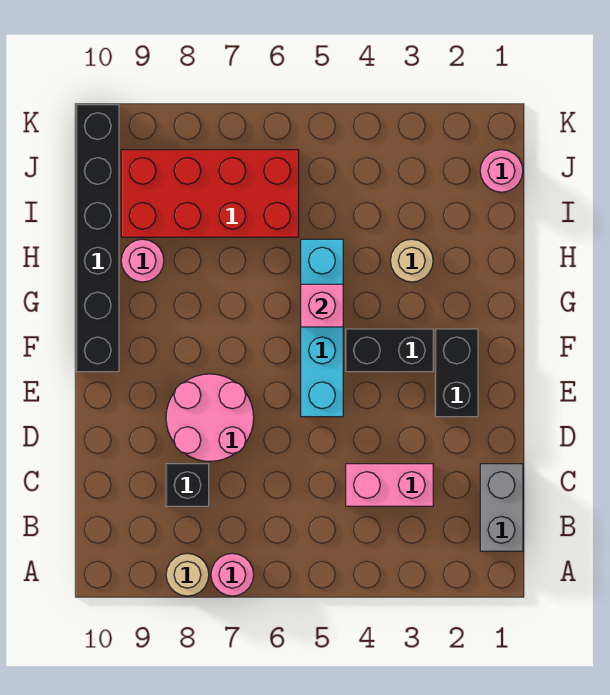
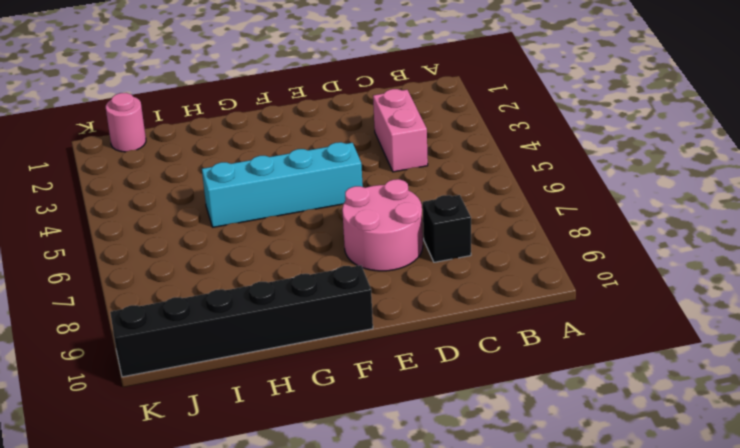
none -> pink 1x1 round brick [211,553,254,596]
none -> tan 1x1 round brick [166,553,209,596]
none -> grey 1x2 brick [480,464,523,551]

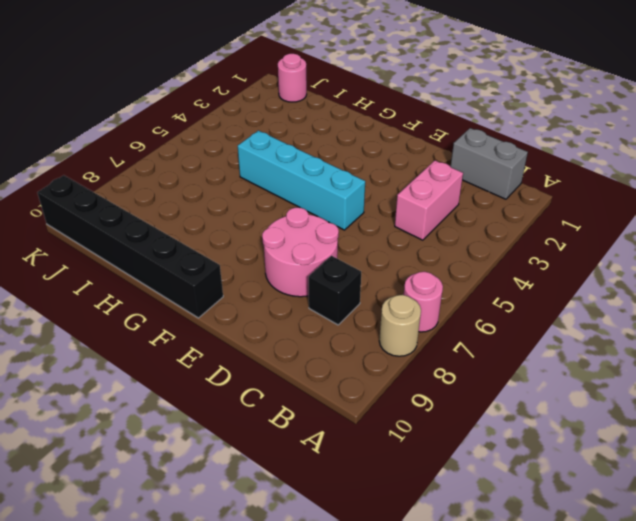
none -> black 1x2 brick [435,329,478,417]
none -> black 1x2 brick [346,329,433,372]
none -> tan 1x1 round brick [390,239,433,282]

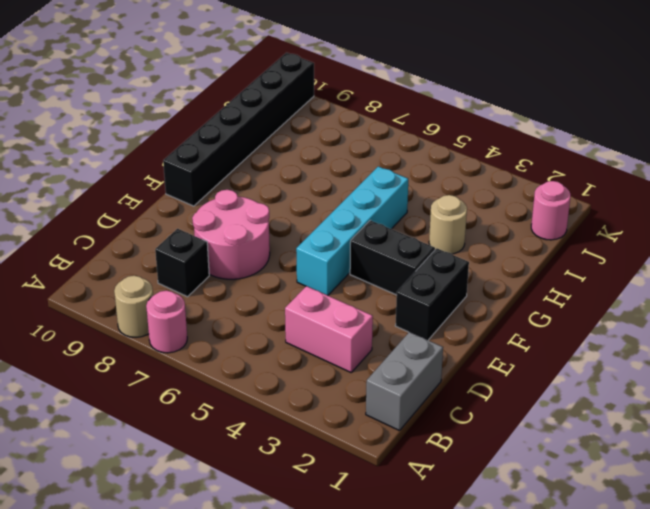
none -> pink 1x1 round brick [121,239,164,282]
none -> red 2x4 brick [121,150,299,237]
none -> pink 1x1 brick [301,284,343,327]

